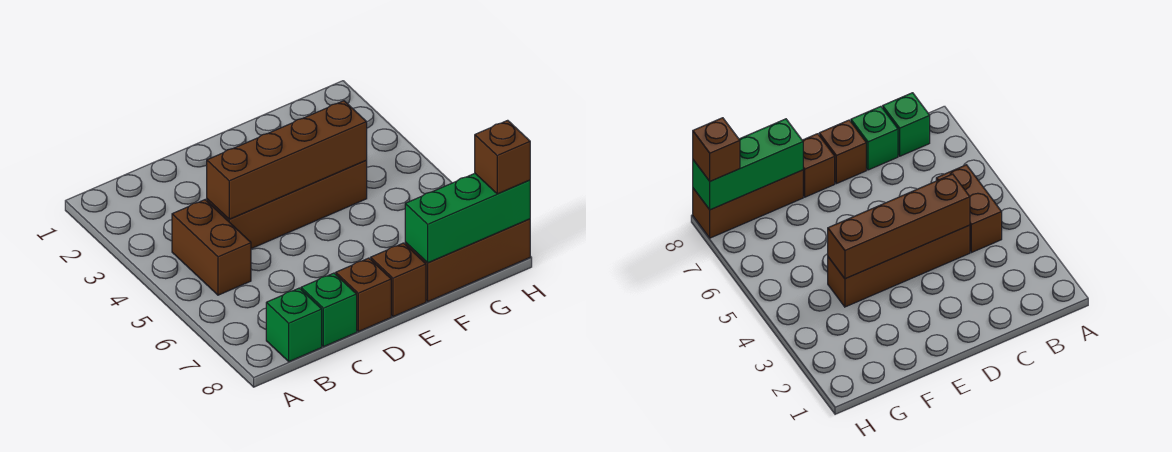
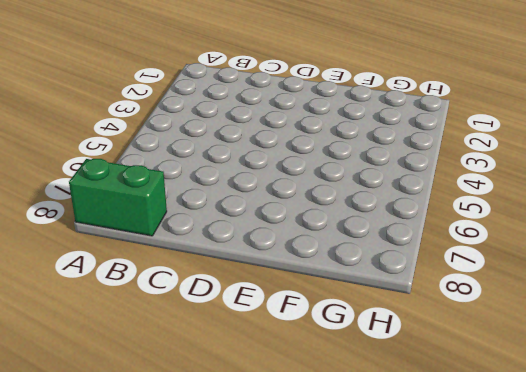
green 1x2 brick [69,159,167,236] -> green 1x1 brick [266,288,322,361]
none -> brown 1x2 brick [172,200,251,295]
none -> brown 1x4 brick [207,161,367,249]

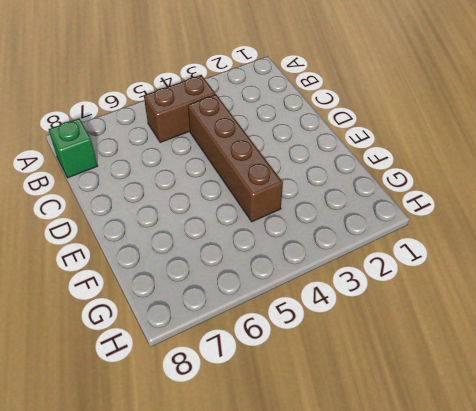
none -> green 1x1 brick [301,273,357,347]
none -> brown 1x1 brick [336,258,391,332]

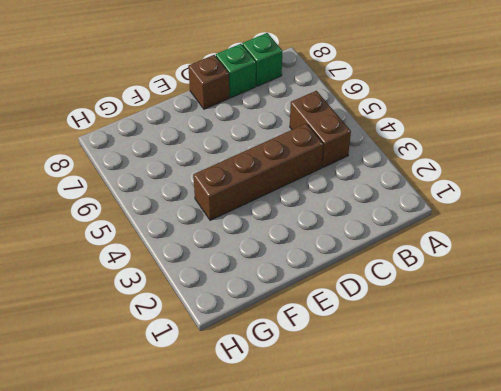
none -> brown 1x1 brick [371,243,426,317]
none -> brown 1x3 brick [405,219,530,301]

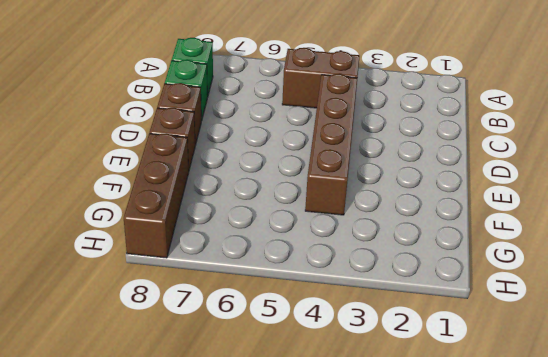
none -> brown 1x4 brick [207,101,367,219]
none -> green 1x3 brick [405,173,530,263]

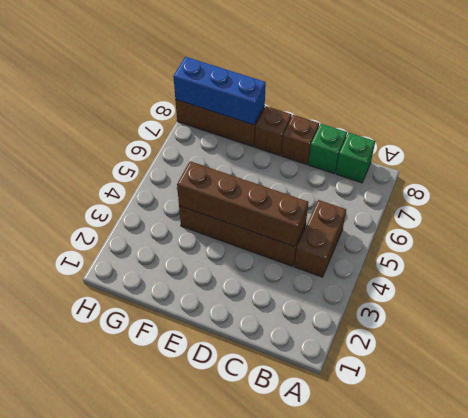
blue 1x3 brick [173,57,266,125] -> green 1x3 brick [405,173,530,263]
none -> brown 1x1 brick [475,120,530,194]

